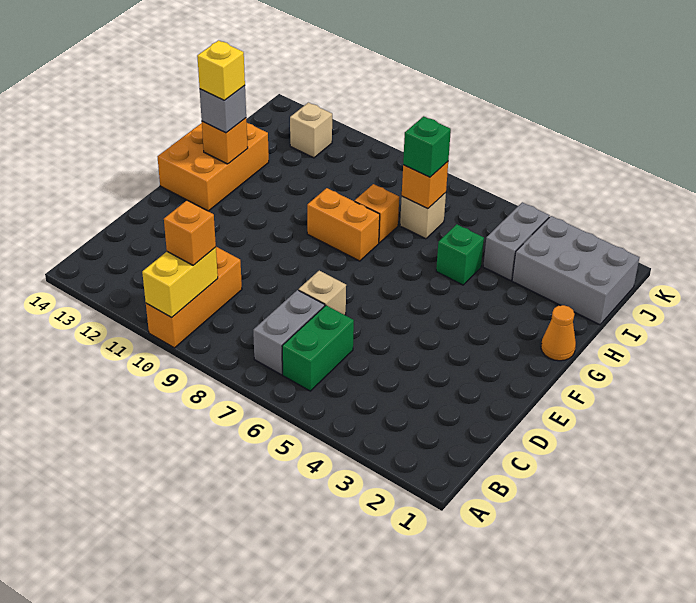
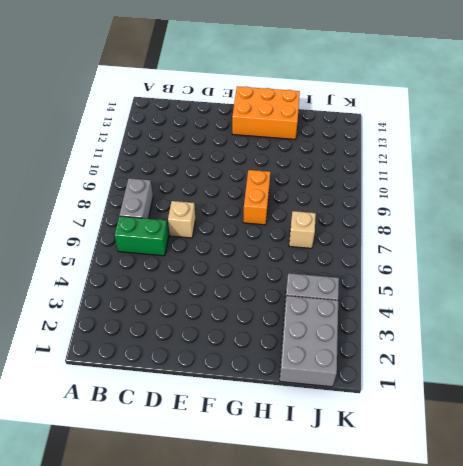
grey 1x2 brick [119,178,153,219] -> grey 1x2 brick turned to [253,290,325,375]
none -> orange 1x3 brick [146,247,242,348]
none -> orange 1x1 cone [541,305,576,361]
none -> green 1x1 brick [436,224,484,285]

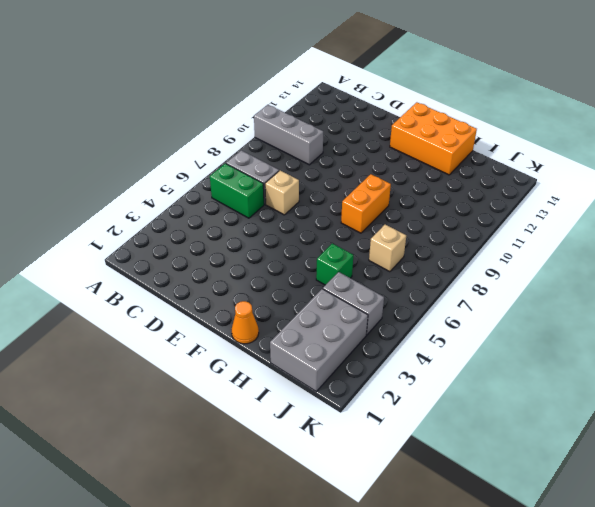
grey 1x3 brick [254,105,323,165] -> orange 1x3 brick [146,247,242,348]
none -> orange 1x1 brick [355,184,399,243]
none -> tan 1x1 brick [290,103,332,158]
none -> yellow 1x2 brick [142,247,218,317]

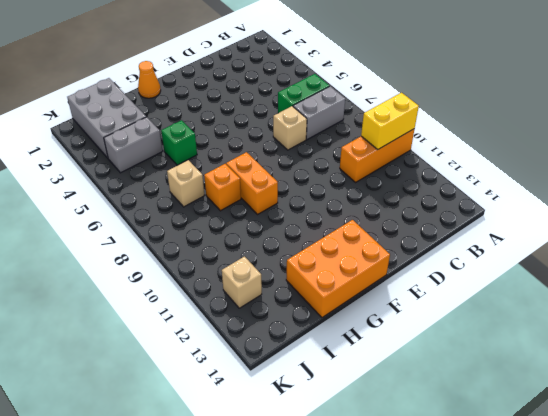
none -> orange 1x1 brick [202,118,248,164]
none -> orange 1x1 brick [402,162,448,209]
none -> orange 1x1 brick [164,201,216,265]

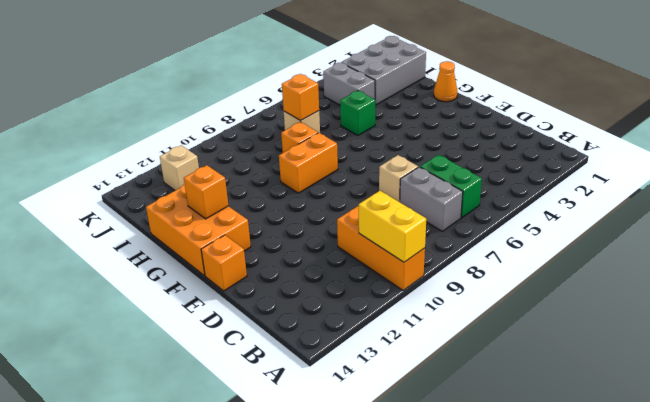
orange 1x1 brick [201,235,247,291] -> orange 1x1 brick moved to [164,201,216,265]
none -> grey 1x1 brick [200,86,246,133]
none -> green 1x1 brick [403,116,451,177]
none -> yellow 1x1 brick [197,40,245,100]

